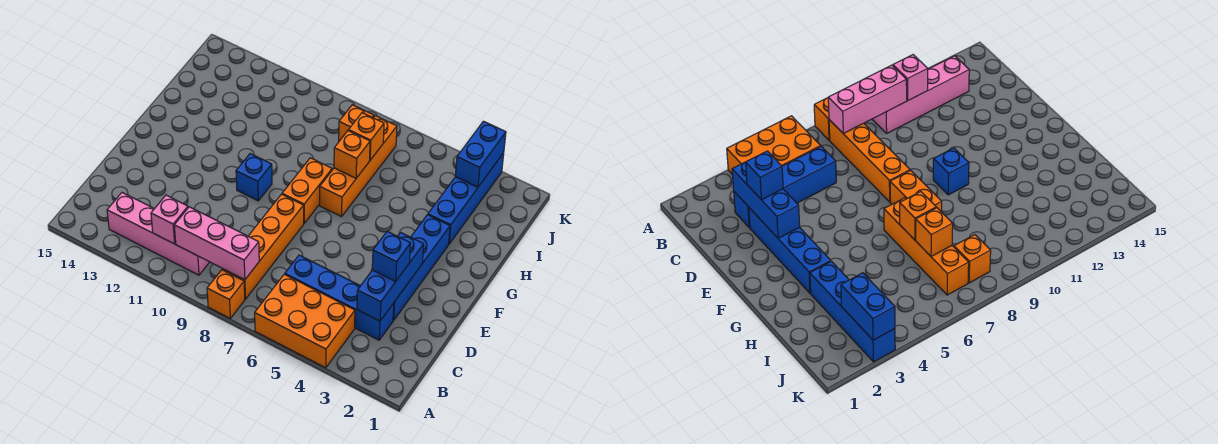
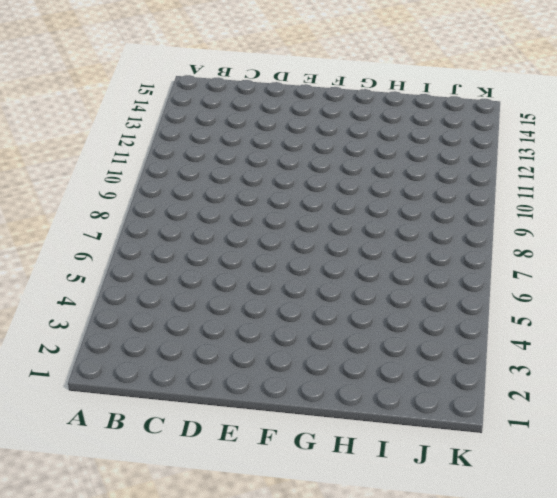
none -> orange 2x3 brick [255,274,355,368]
none -> orange 1x1 brick [207,270,245,318]
none -> orange 1x4 brick [222,194,304,299]

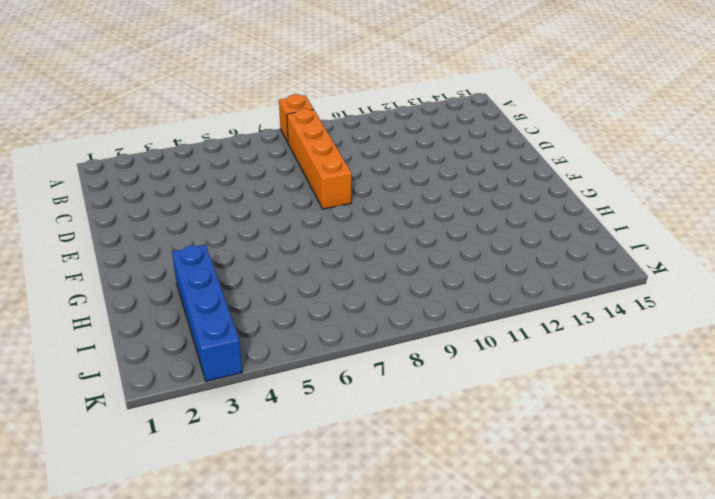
none -> orange 2x3 brick [255,274,355,368]
none -> pink 1x4 brick [107,193,209,275]
none -> blue 1x4 brick [285,255,394,340]

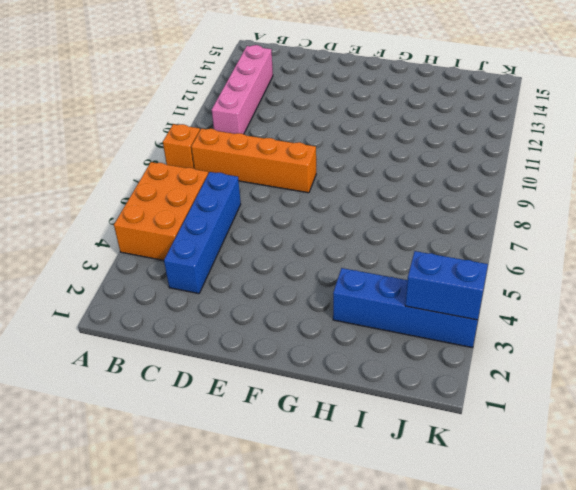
none -> blue 1x4 brick [393,215,450,321]
none -> orange 1x2 brick [282,158,332,223]
none -> blue 1x1 brick [236,154,272,201]

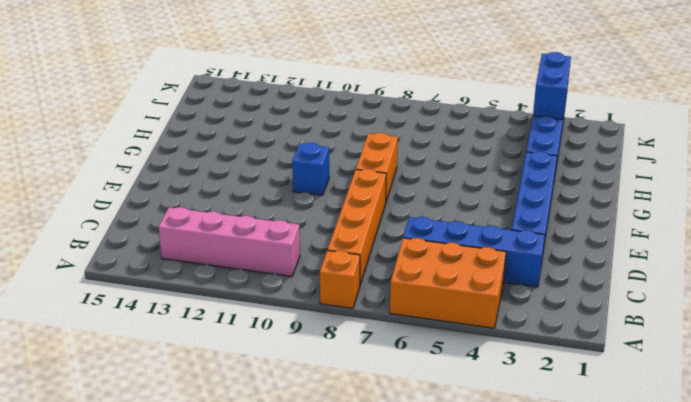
none -> orange 1x4 brick [320,116,397,217]
none -> orange 1x1 brick [339,105,374,141]
none -> pink 1x3 brick [174,207,259,280]

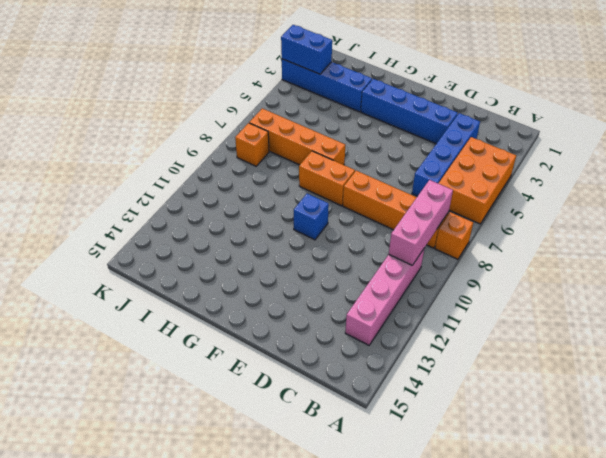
none -> pink 1x1 brick [151,195,188,244]
none -> blue 1x3 brick [357,232,424,321]
none -> orange 1x1 brick [334,131,370,178]

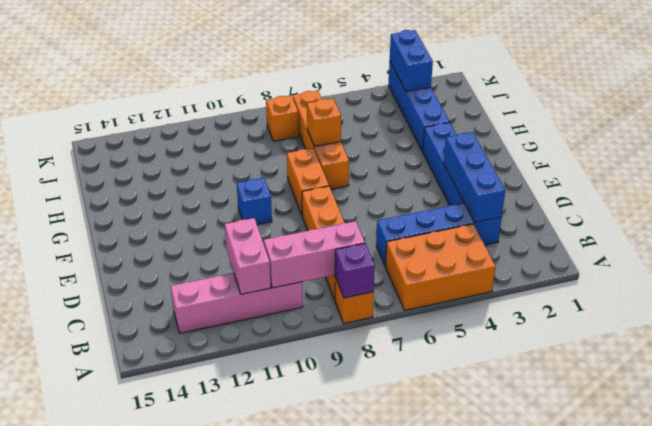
purple 1x1 brick [335,243,375,298] -> none
pink 1x2 brick [225,218,271,294] -> pink 1x1 brick [151,195,188,244]
none -> orange 1x1 brick [349,113,384,160]
none -> blue 1x1 brick [372,231,411,281]

